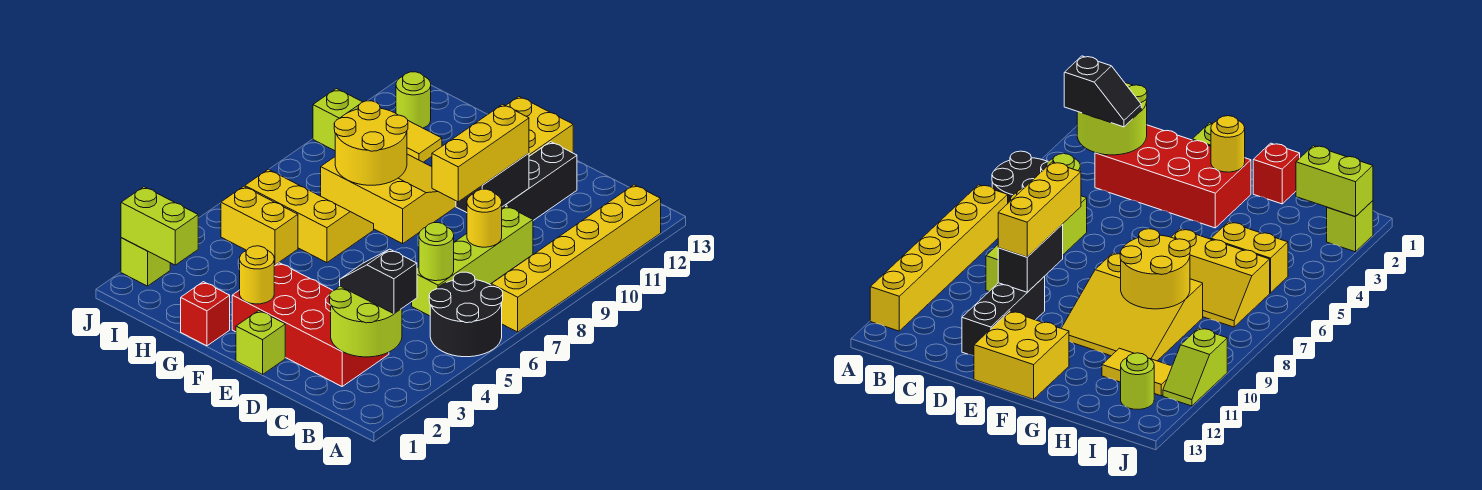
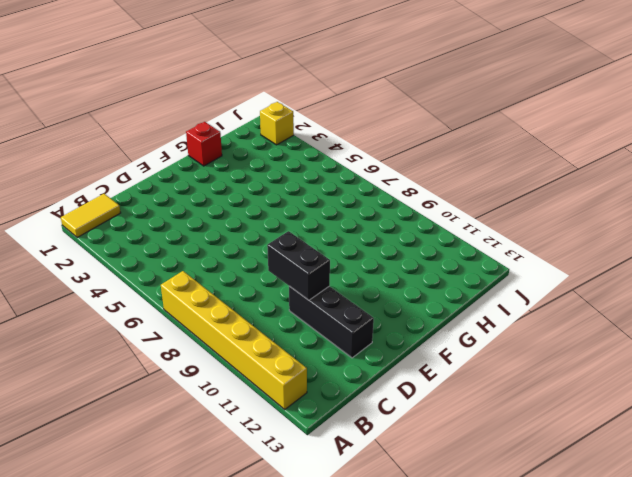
yellow 1x2 tile [61,194,121,238] -> yellow 1x2 tile moved to [407,121,442,162]
yellow 1x1 brick [260,102,294,145] -> lime 1x1 brick [121,238,170,286]
none -> black 2x2 round brick [429,272,503,357]
none -> red 2x4 brick [232,263,389,386]
none -> lime 1x4 brick [412,206,533,316]

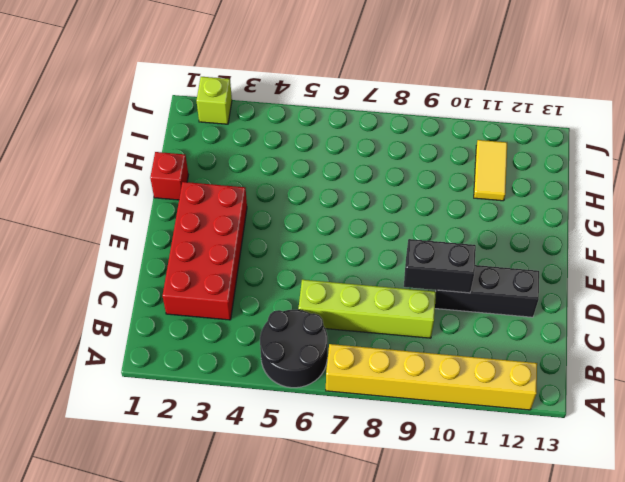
none -> lime 1x1 brick [236,311,285,375]
none -> yellow 2x2 brick [506,97,573,156]
none -> yellow 3x3 slope [321,154,456,244]

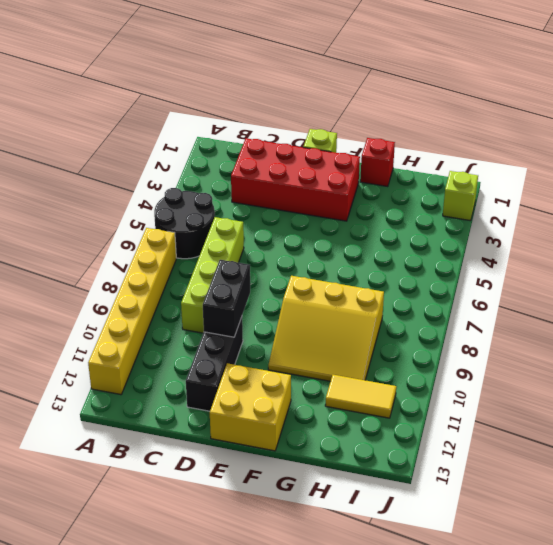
none -> yellow 2x3 slope [244,169,374,263]
none -> yellow 1x2 brick [221,186,298,265]
none -> lime 1x1 round brick [396,72,431,128]

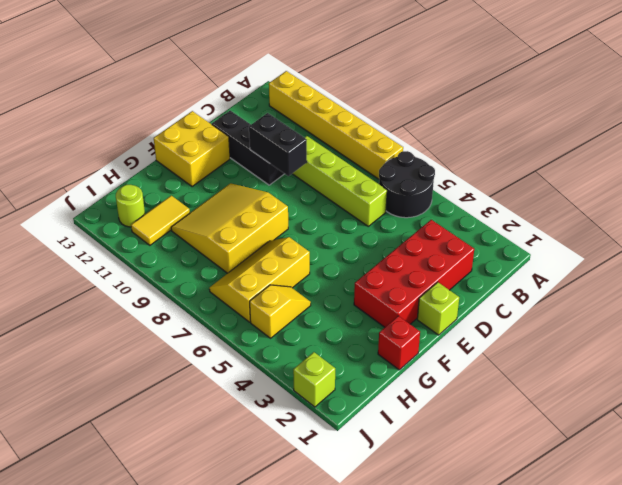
yellow 1x2 slope [250,285,311,338] -> yellow 1x2 brick [221,186,298,265]
none -> lime 1x2 slope [313,89,362,151]
none -> lime 2x2 round brick [330,286,402,357]
none -> lime 1x1 round brick [419,223,454,281]

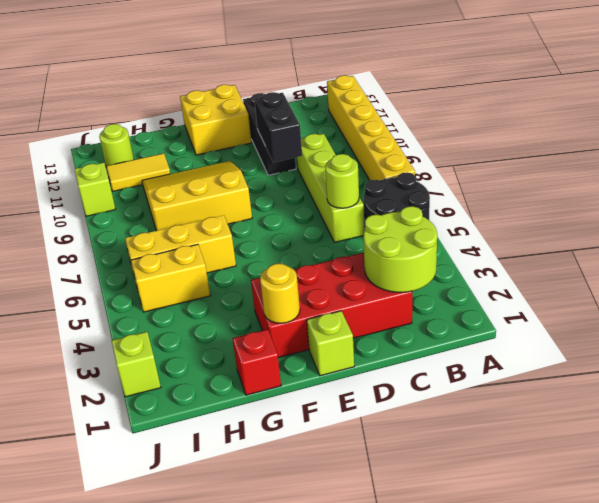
none -> yellow 1x1 round brick [467,189,502,247]
none -> yellow 2x2 round brick [334,101,408,185]
none -> lime 1x2 brick [121,187,198,265]

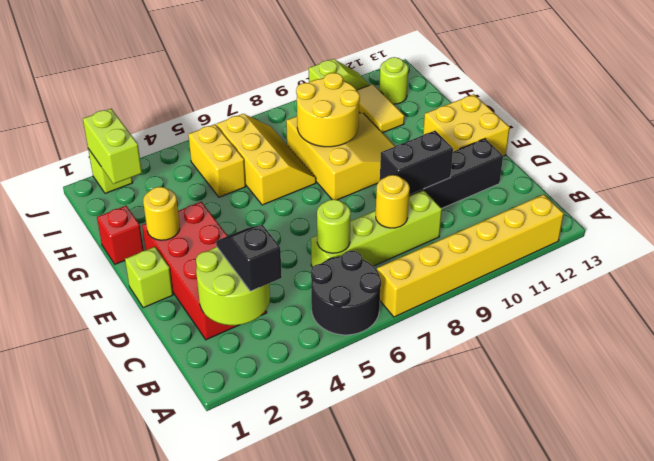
none -> yellow 1x3 brick [432,104,529,202]

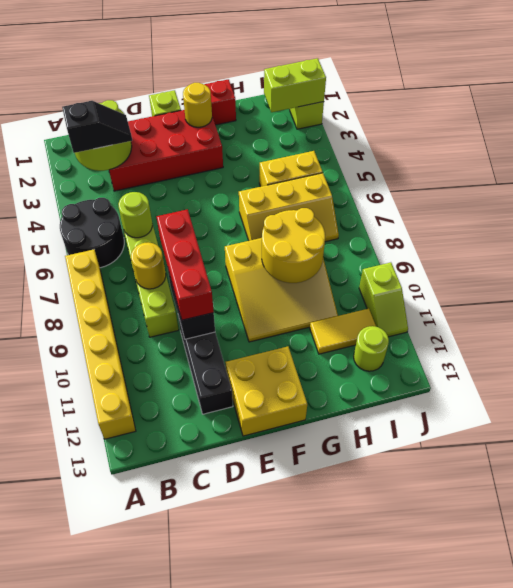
red 1x3 brick [156,209,214,320] -> yellow 1x3 brick [432,104,529,202]

